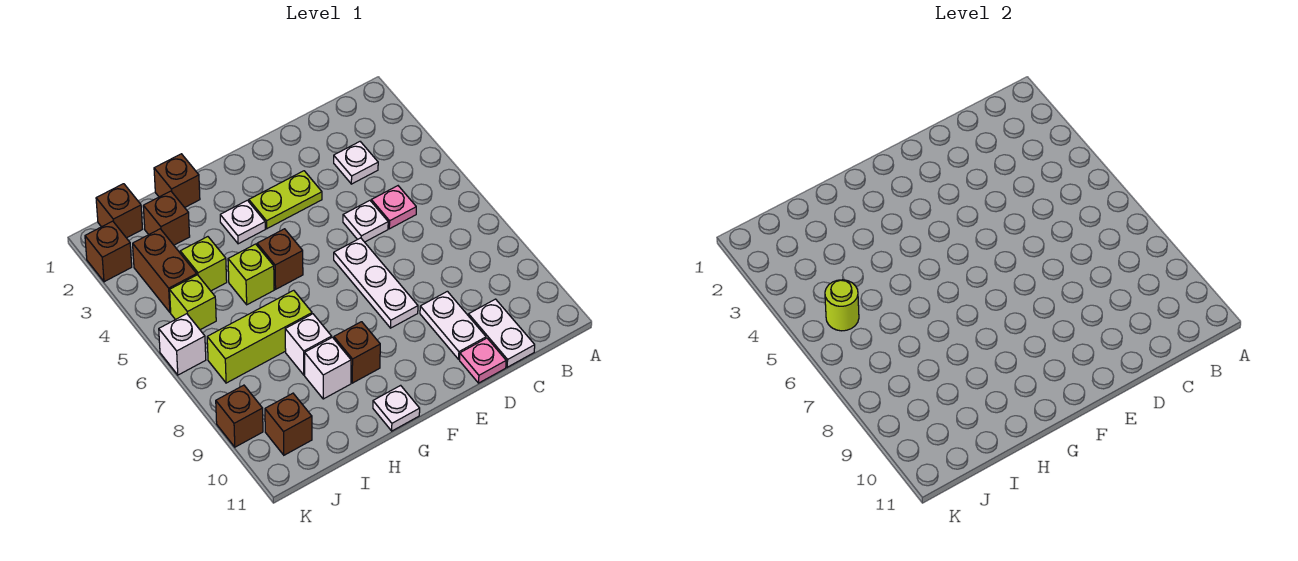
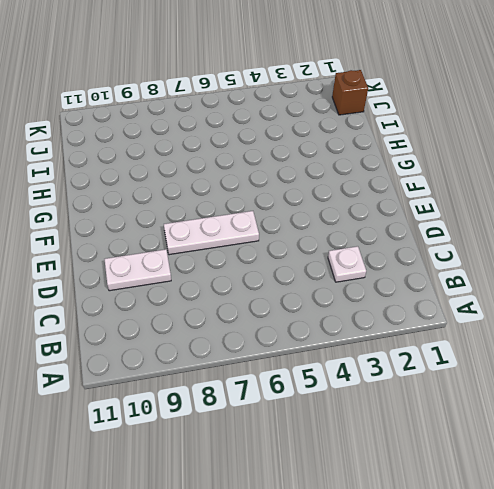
none -> pink 1x1 plate [371,186,416,229]
none -> white 1x2 plate [468,299,535,367]
none -> white 1x1 plate [343,201,388,242]

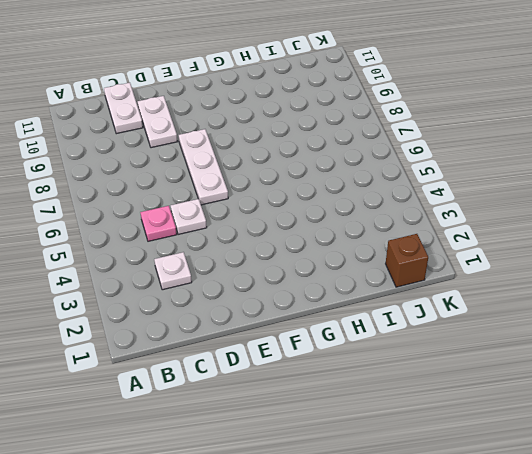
none -> pink 1x1 plate [460,338,506,383]
none -> lime 1x2 plate [249,171,322,229]
none -> white 1x1 plate [220,200,265,244]

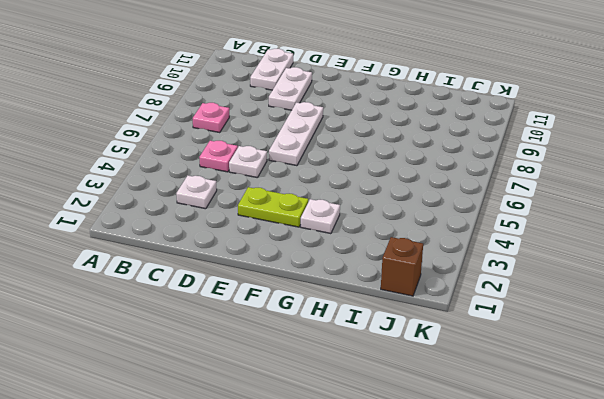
pink 1x1 plate [193,103,229,133] -> pink 1x1 plate moved to [460,338,506,383]
none -> brown 1x1 brick [257,229,303,289]
none -> brown 1x1 brick [334,322,380,383]
none -> white 1x1 plate [373,385,420,431]

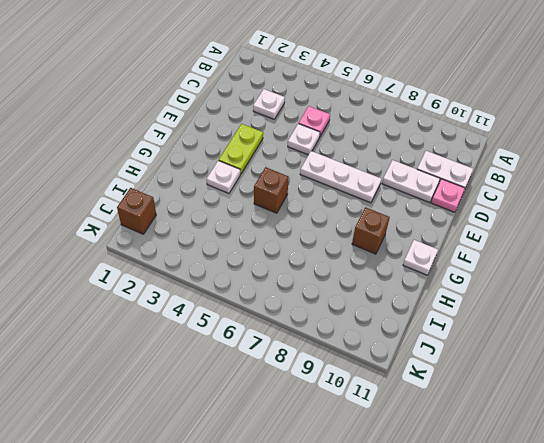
none -> brown 1x1 brick [154,154,200,208]
none -> lime 1x1 brick [228,244,274,305]
none -> lime 1x3 brick [207,290,312,383]

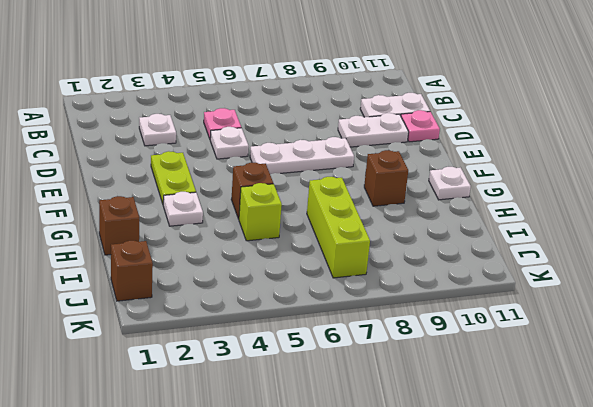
none -> white 1x1 brick [285,314,332,375]
none -> white 1x1 brick [305,337,351,399]
none -> brown 1x1 brick [143,191,190,245]

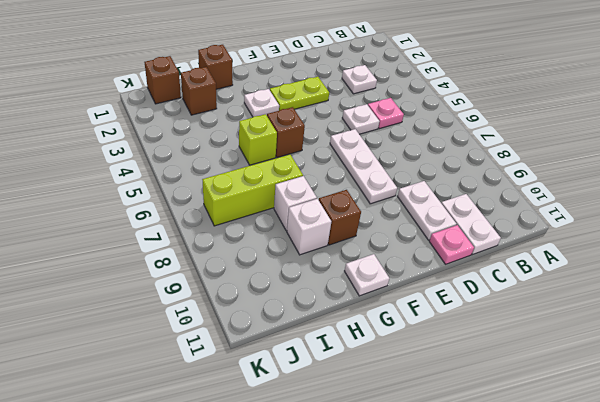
none -> lime 1x1 brick [180,237,227,291]
none -> brown 1x2 brick [133,229,197,312]
none -> lime 1x1 brick [170,275,216,330]

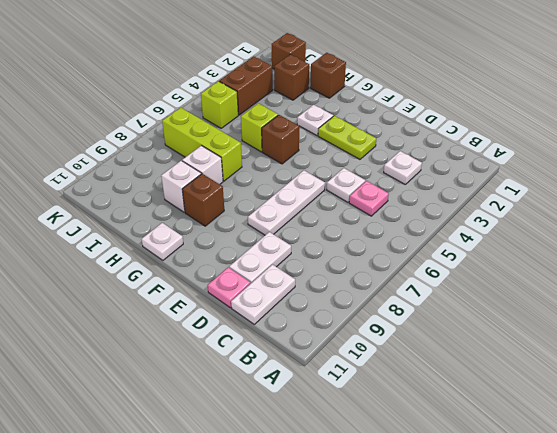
none -> lime 1x1 brick [180,237,227,291]
none -> brown 1x1 brick [265,393,312,455]
none -> brown 1x1 brick [85,221,132,282]

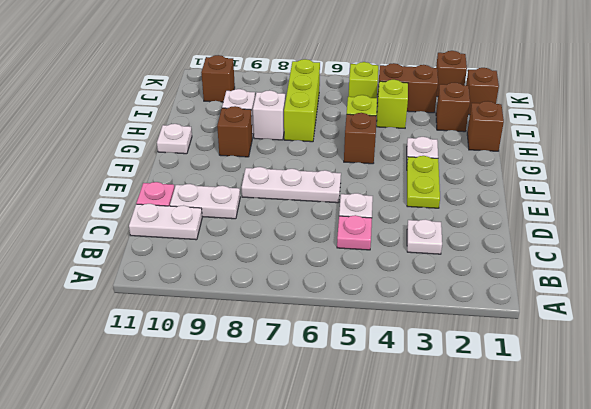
none -> white 1x1 brick [159,314,206,375]
none -> brown 1x1 brick [216,385,263,447]
none -> lime 1x1 round brick [825,280,859,331]

